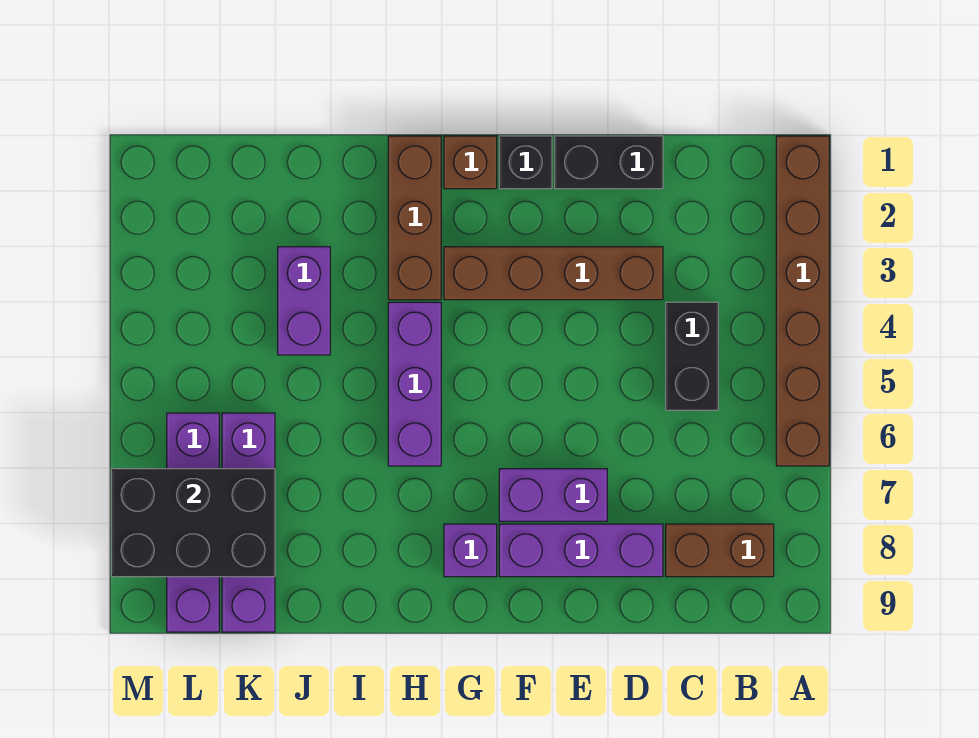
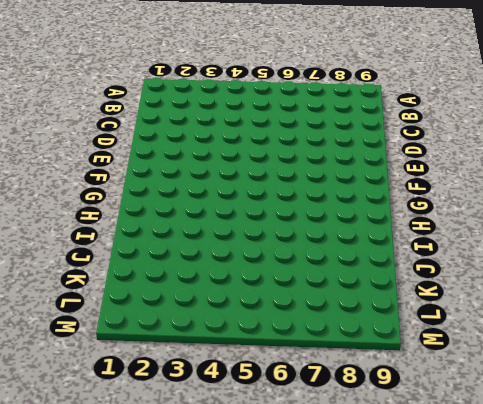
none -> brown 1x6 brick [776,136,829,466]
none -> brown 1x2 brick [666,524,774,577]
none -> black 1x2 brick [666,302,718,410]

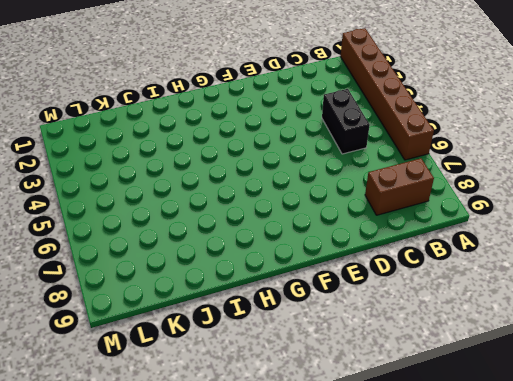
none -> black 1x2 brick [555,136,663,189]
none -> brown 1x4 brick [444,247,663,300]
none -> purple 1x3 brick [499,524,663,577]

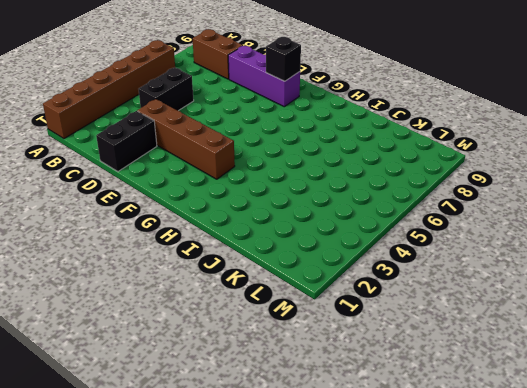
black 1x2 brick [96,111,157,172] -> black 1x2 brick turned to [555,136,663,189]
black 1x1 brick [266,37,301,81] -> black 1x1 brick moved to [499,136,552,189]
none -> purple 1x2 brick [499,469,607,521]
none -> brown 1x1 brick [444,136,497,189]
none -> purple 1x1 brick [444,524,497,577]

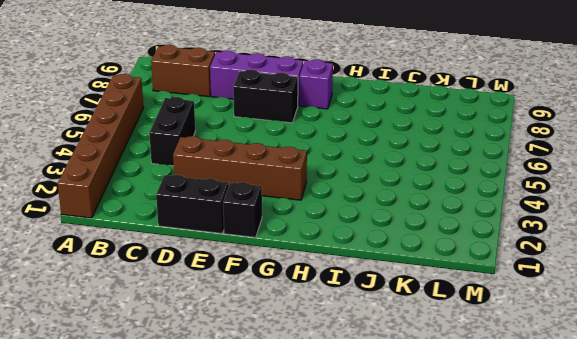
black 1x2 brick [233,70,298,123] -> purple 1x2 brick [499,469,607,521]
none -> brown 1x1 brick [444,136,497,189]
none -> brown 1x3 brick [388,136,441,300]
none -> purple 1x3 brick [388,302,441,466]

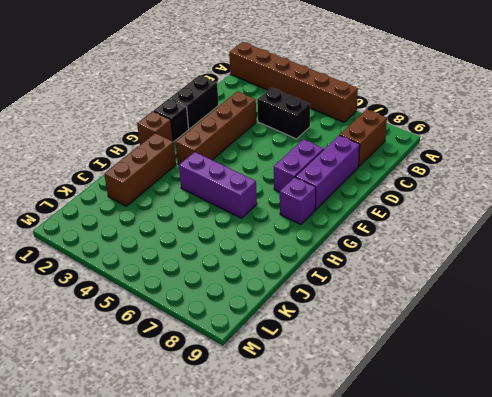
brown 1x3 brick [104,133,176,206] -> brown 1x3 brick turned to [388,136,441,300]
none -> purple 1x2 brick [278,247,330,355]
none -> purple 1x4 brick [222,413,275,632]
none -> purple 1x4 brick [167,413,219,632]

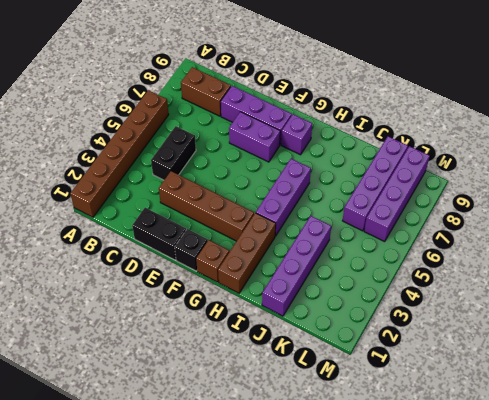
purple 1x4 brick [262,216,331,316] -> purple 1x2 brick [278,247,330,355]
none -> black 2x3 brick [111,469,275,577]

